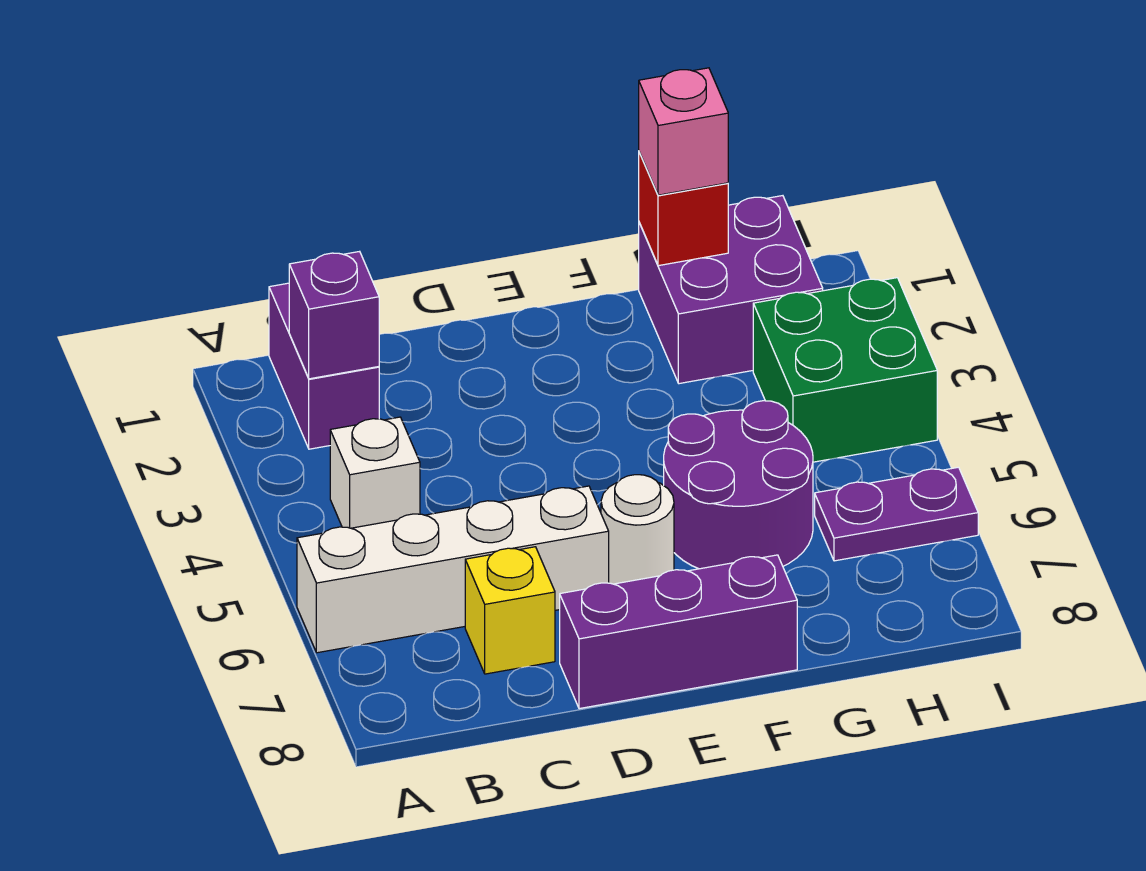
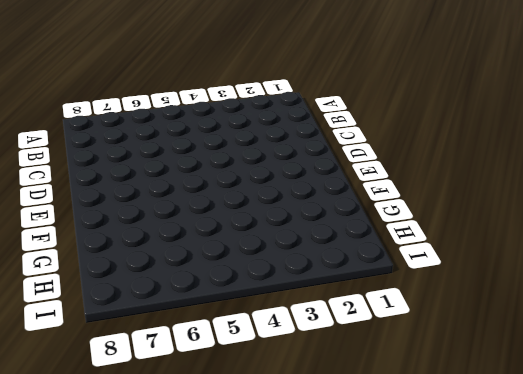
none -> white 1x4 brick [297,486,609,653]
none -> purple 1x2 brick [269,283,379,449]
none -> white 1x1 brick [330,417,420,528]

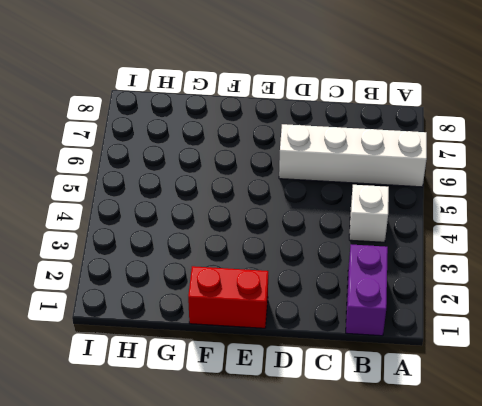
red 1x2 brick [188,266,268,328] -> none
none -> yellow 1x1 brick [465,547,555,674]
none -> purple 1x3 brick [560,555,797,709]
none -> white 1x1 round brick [601,475,674,584]

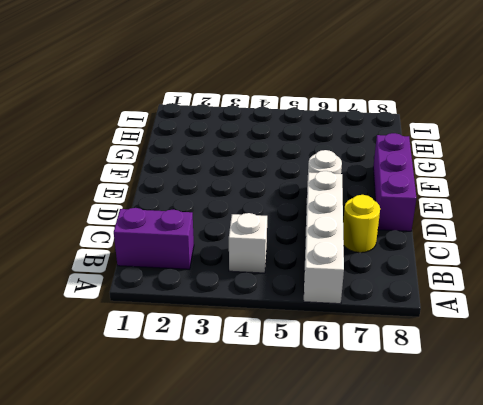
yellow 1x1 round brick [343,195,380,253] -> yellow 1x1 brick [465,547,555,674]
none -> purple 2x2 round brick [664,401,813,569]
none -> purple 2x2 brick [639,196,823,384]
none -> green 2x2 brick [753,278,937,462]

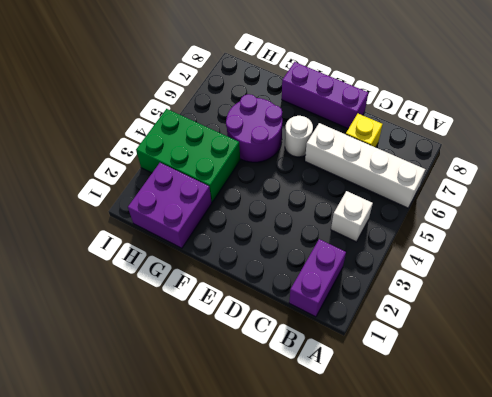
green 2x3 brick [136,109,240,202] -> green 2x2 brick [753,278,937,462]
none -> purple 1x2 plate [815,467,978,561]
none -> purple 1x1 brick [289,251,379,379]
none -> red 1x1 brick [639,152,728,266]

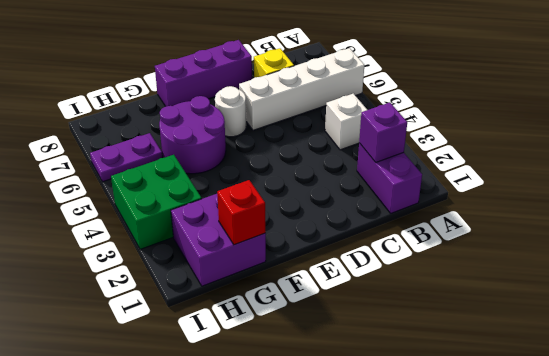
none -> pink 1x1 brick [639,68,728,195]

